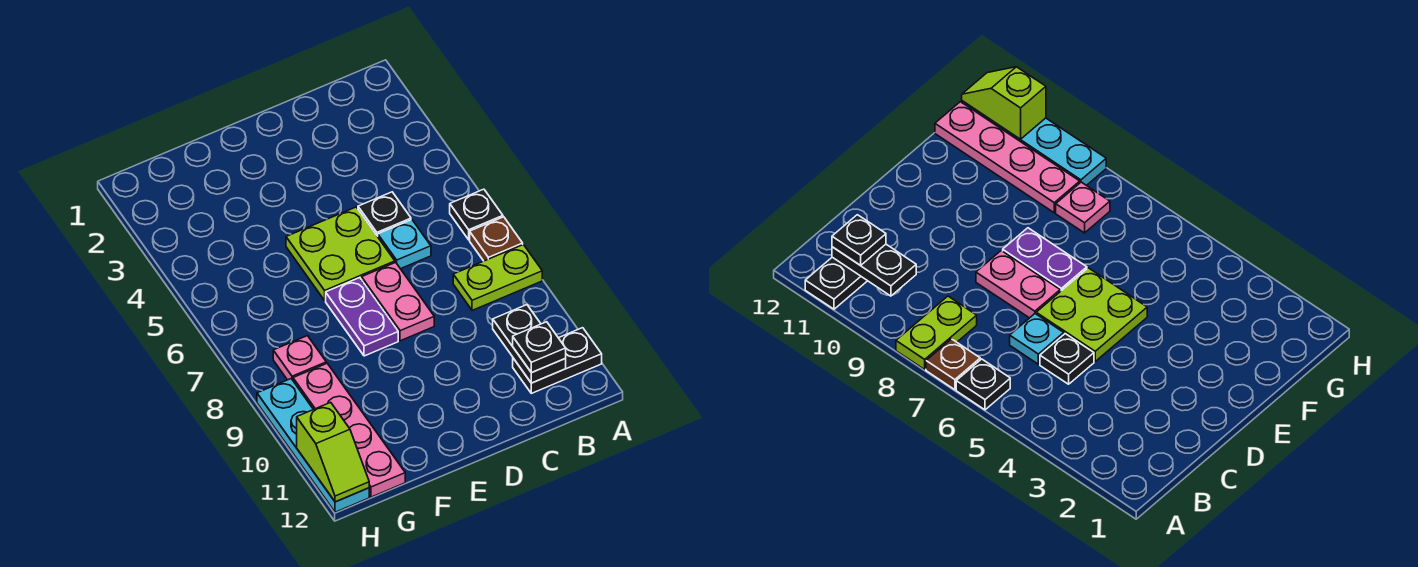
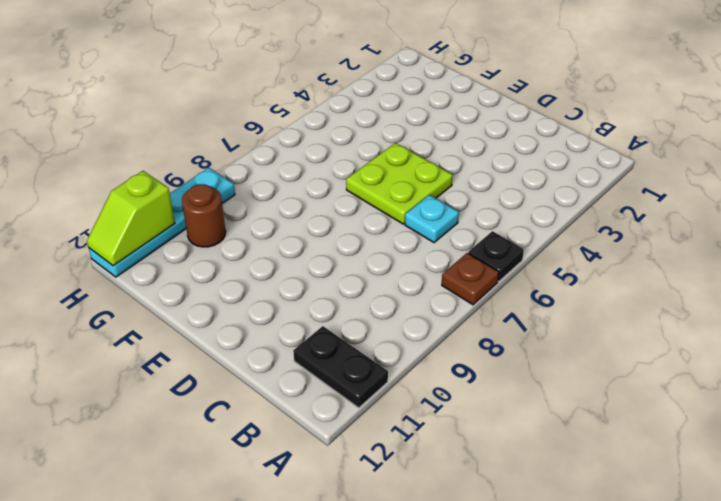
brown 1x1 round brick [182,184,226,247] -> pink 1x4 plate [293,363,405,497]
none -> lime 1x2 plate [453,245,542,310]
none -> black 1x1 plate [358,192,411,236]
none -> pink 1x2 plate [362,262,434,341]

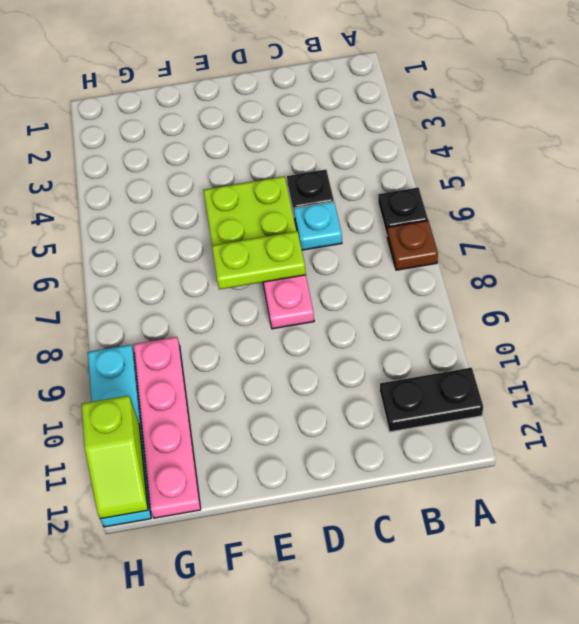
lime 1x2 plate [212,231,306,289] -> lime 1x2 plate moved to [453,245,542,310]
none -> purple 1x2 plate [326,278,398,356]
none -> pink 1x1 plate [273,336,326,380]
none -> black 1x2 plate [493,305,566,383]

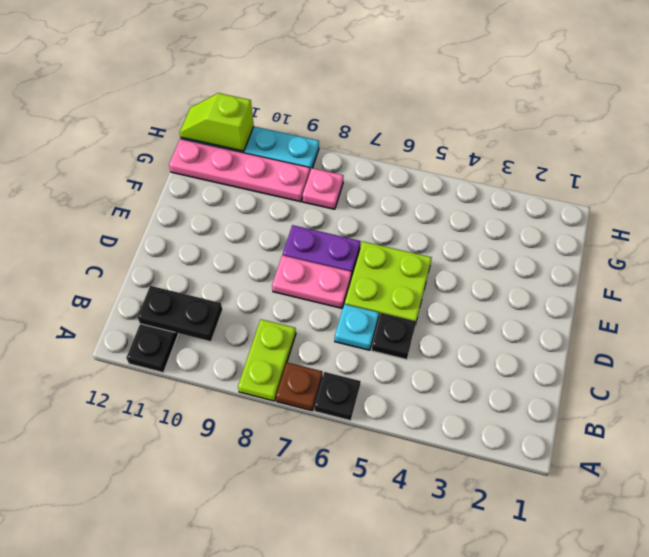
none -> black 1x1 plate [513,322,566,373]

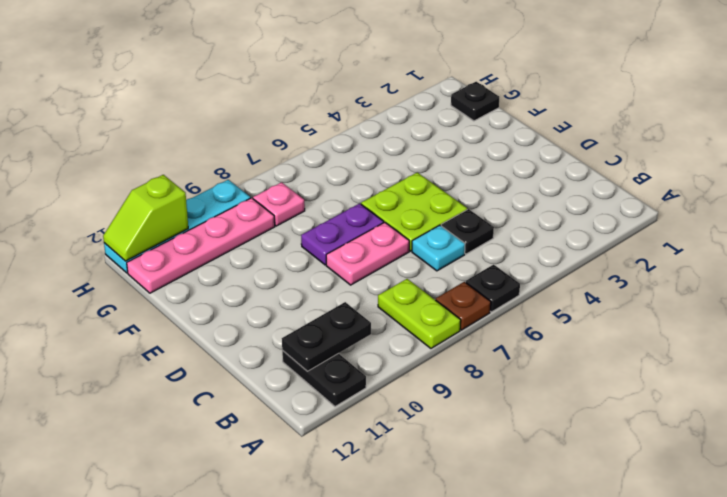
black 1x1 plate [451,82,499,121] -> black 1x1 plate moved to [513,322,566,373]

